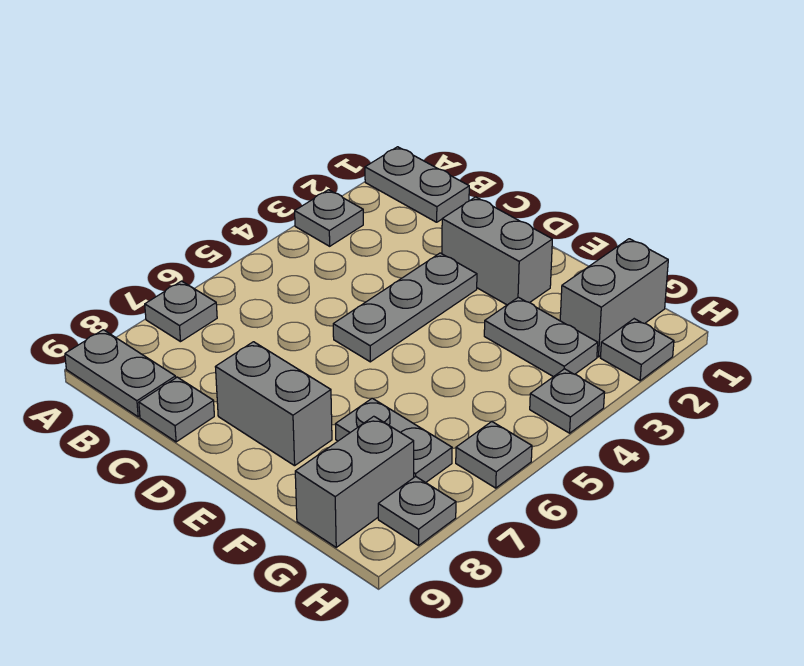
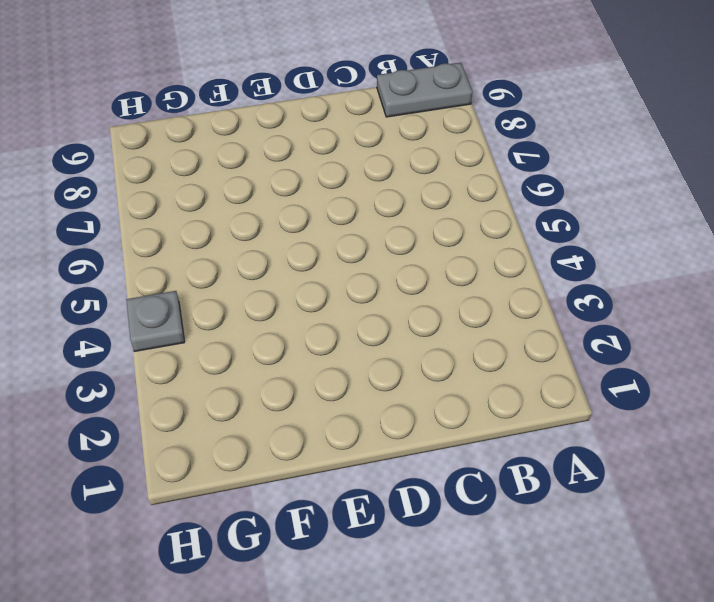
none -> grey 1x2 plate [365,147,469,222]
none -> grey 1x1 plate [295,190,363,246]
none -> grey 1x1 plate [145,281,217,342]

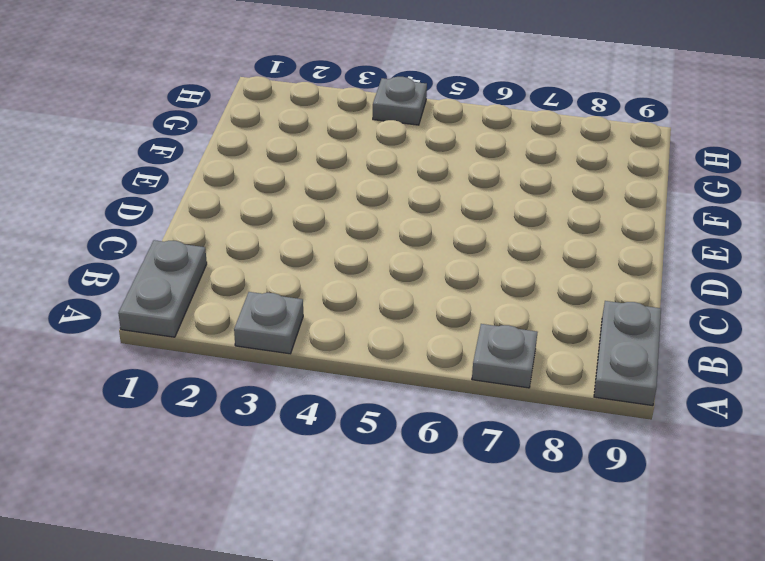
none -> grey 1x1 plate [139,377,214,442]
none -> grey 1x2 brick [442,197,552,305]
none -> grey 1x3 plate [333,253,477,362]

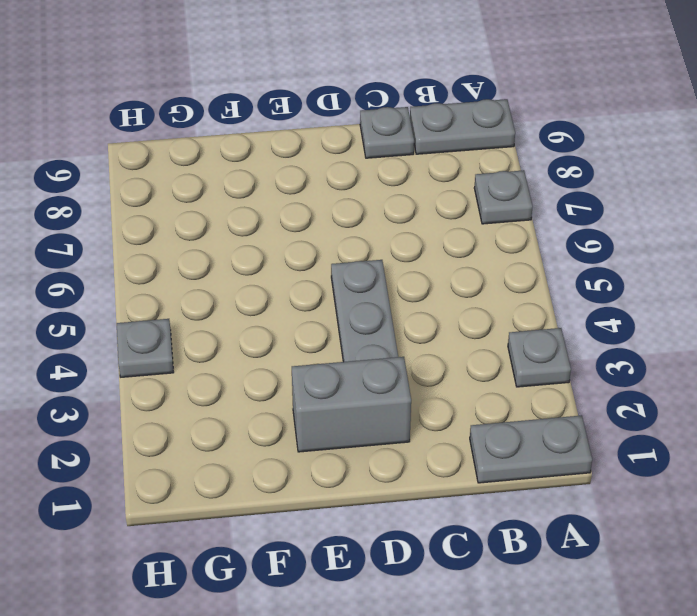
none -> grey 1x2 brick [216,342,332,466]
none -> grey 1x2 plate [484,297,598,377]
none -> grey 1x2 plate [336,398,452,483]

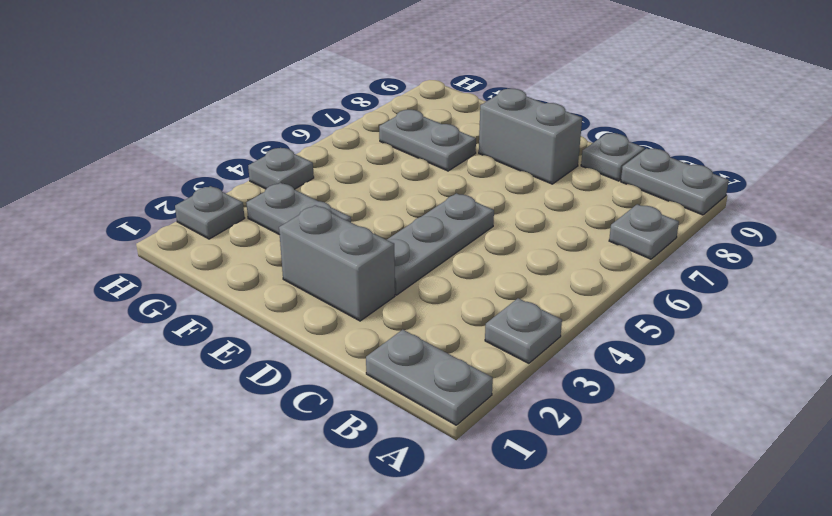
none -> grey 1x2 brick [560,239,668,357]
none -> grey 1x2 brick [295,416,414,547]
none -> grey 1x1 plate [456,421,532,488]

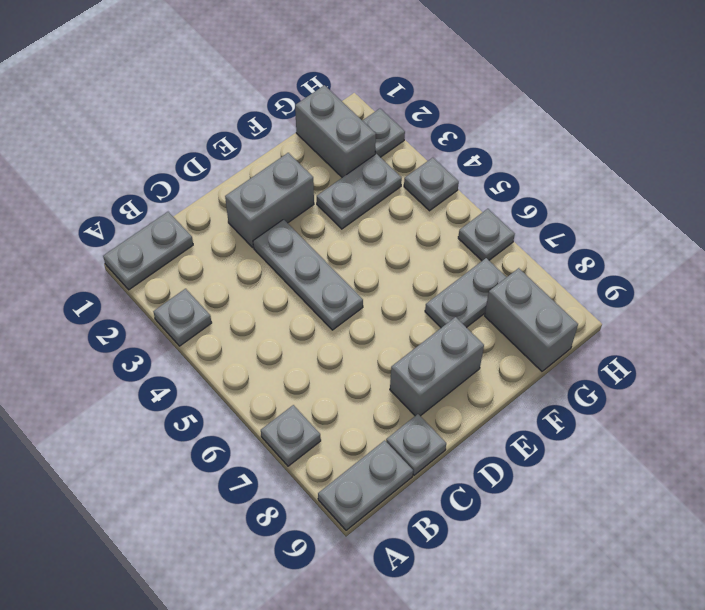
none -> grey 1x1 plate [378,477,456,546]

